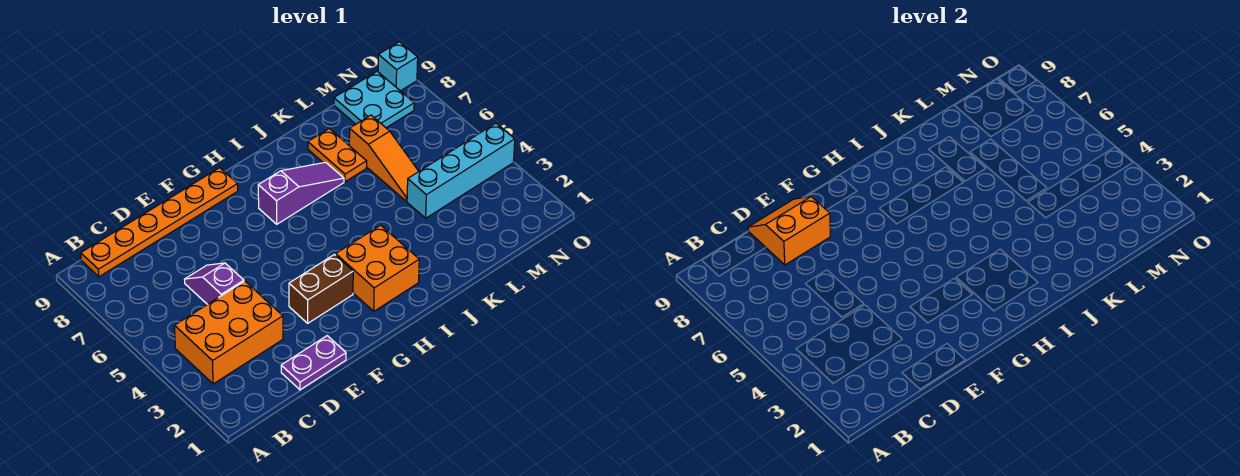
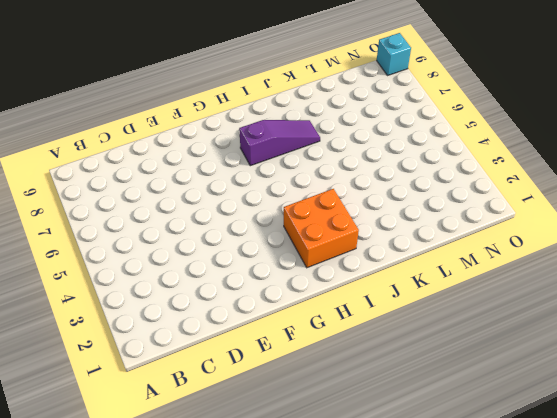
none -> orange 2x3 brick [175,281,283,384]
none -> orange 1x6 plate [81,168,238,277]
none -> purple 1x2 plate [281,336,346,390]

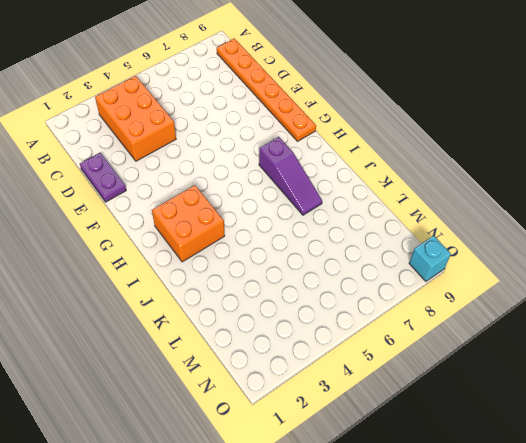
none -> purple 1x2 slope [185,263,244,304]
none -> brown 1x2 brick [289,255,353,323]
none -> orange 1x2 plate [308,129,367,182]

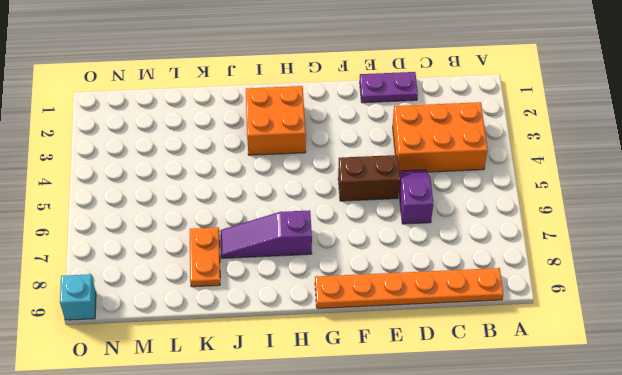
purple 1x2 slope [399,170,433,224] -> purple 1x2 slope turned to [185,263,244,304]
brown 1x2 brick [338,155,400,201] -> brown 1x2 brick moved to [289,255,353,323]
none -> cyan 1x4 brick [407,123,515,218]
none -> orange 1x3 slope [349,115,419,201]
none -> cyan 2x2 plate [334,71,414,128]

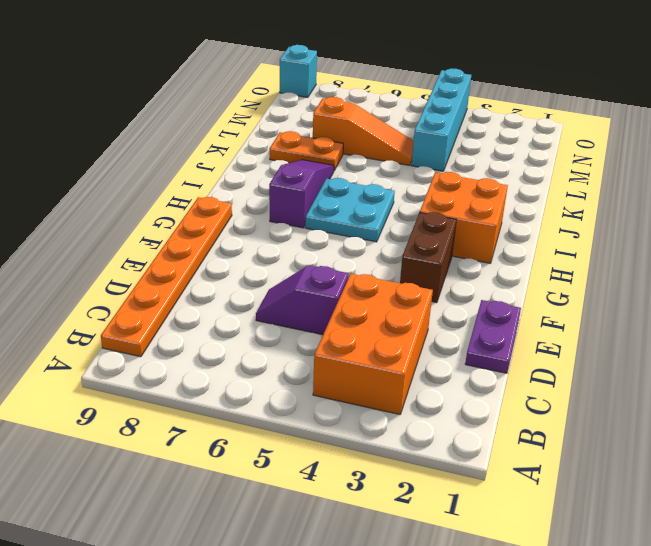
cyan 2x2 plate [305,178,395,242] -> cyan 2x2 plate moved to [334,71,414,128]
none -> orange 2x2 slope [748,197,830,265]

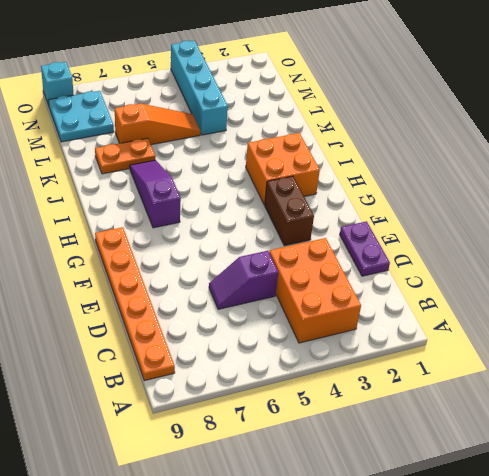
none -> orange 2x2 slope [748,197,830,265]

